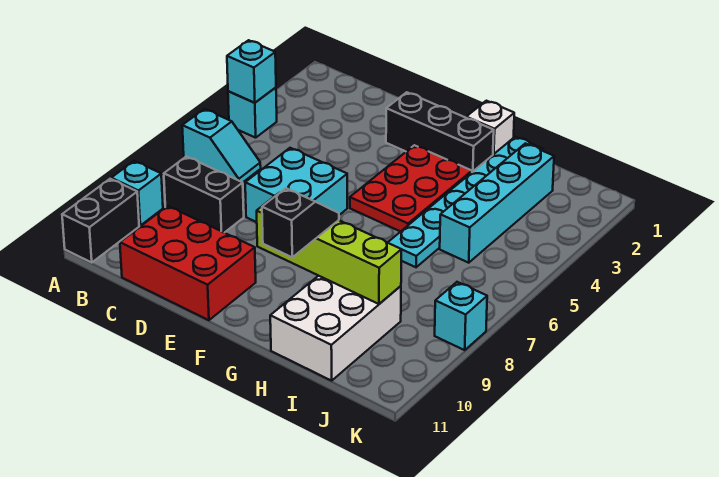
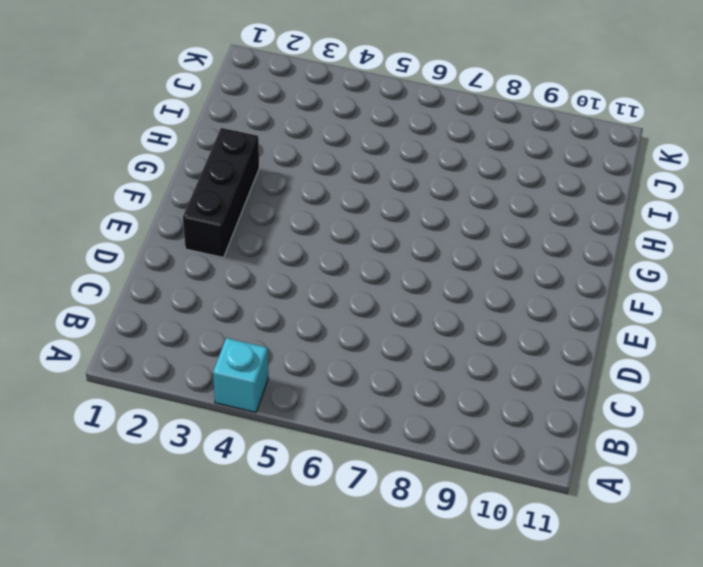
none -> cyan 1x2 slope [182,109,261,182]
none -> cyan 1x1 brick [111,161,163,225]
none -> black 1x2 brick [62,179,139,262]

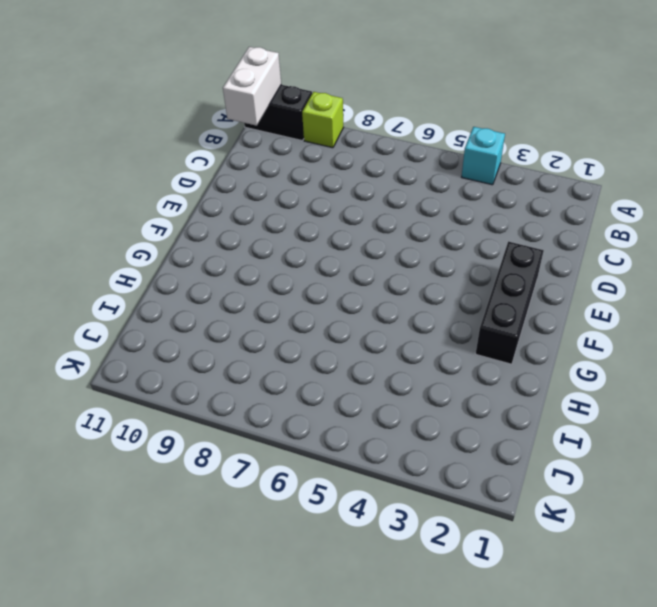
lime 1x1 brick [302,92,343,148] -> cyan 1x1 brick [111,161,163,225]
white 1x2 brick [223,47,281,126] -> none
none -> cyan 1x2 slope [182,109,261,182]
none -> black 1x2 brick [164,156,244,233]
none -> red 2x3 brick [120,206,256,320]

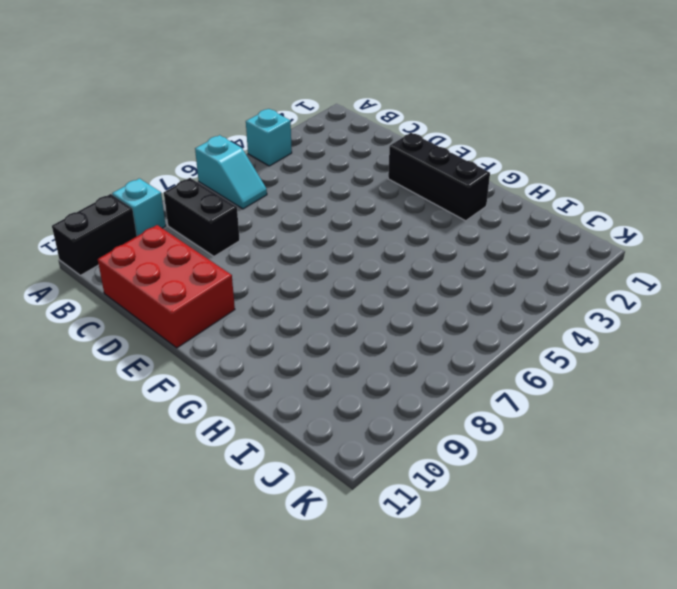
none -> cyan 2x2 brick [245,148,347,222]
none -> red 2x3 plate [350,145,472,232]
none -> white 1x1 brick [466,101,514,155]

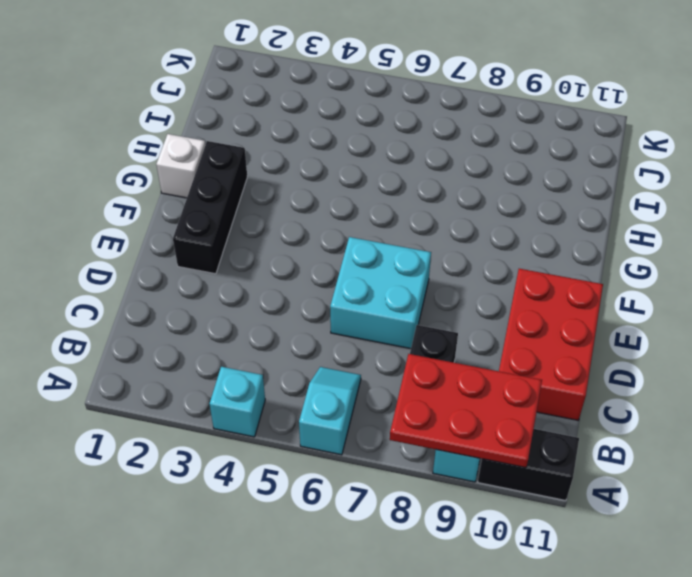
red 2x3 plate [390,354,542,468] -> red 2x3 plate moved to [350,145,472,232]
none -> cyan 1x6 plate [388,137,543,267]
none -> white 2x3 brick [270,276,401,381]
none -> cyan 1x4 brick [440,143,554,263]

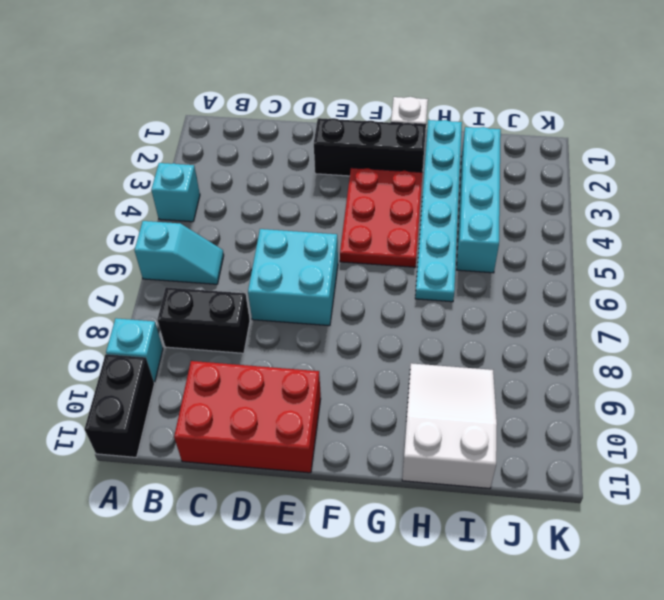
white 2x3 slope [402,363,497,489] -> white 2x3 brick [270,276,401,381]
none -> cyan 1x1 brick [435,282,487,350]
none -> cyan 1x1 brick [227,40,276,103]
none -> lime 1x4 brick [257,193,402,304]

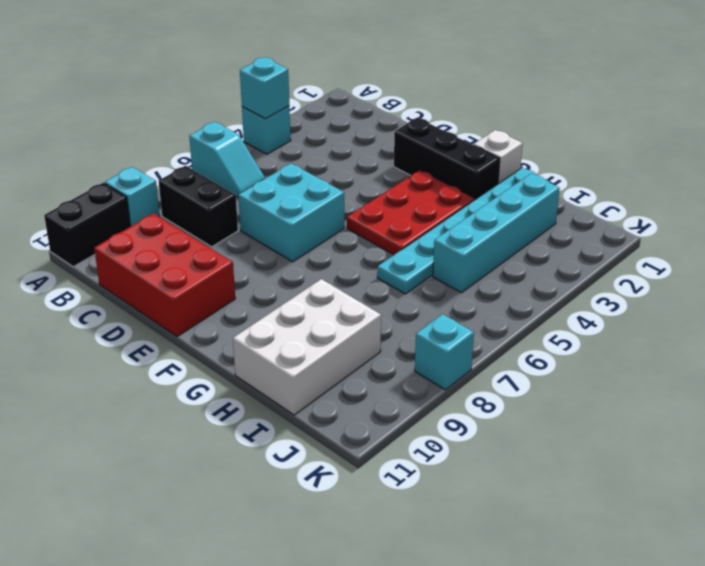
none -> lime 1x4 brick [257,193,402,304]
none -> black 1x2 slope [262,188,339,257]

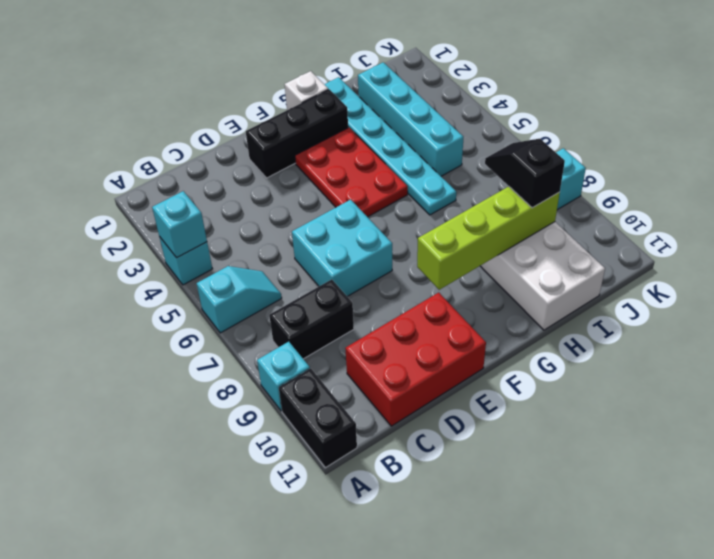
black 1x2 slope [485,139,565,208] -> black 1x2 slope moved to [262,188,339,257]

